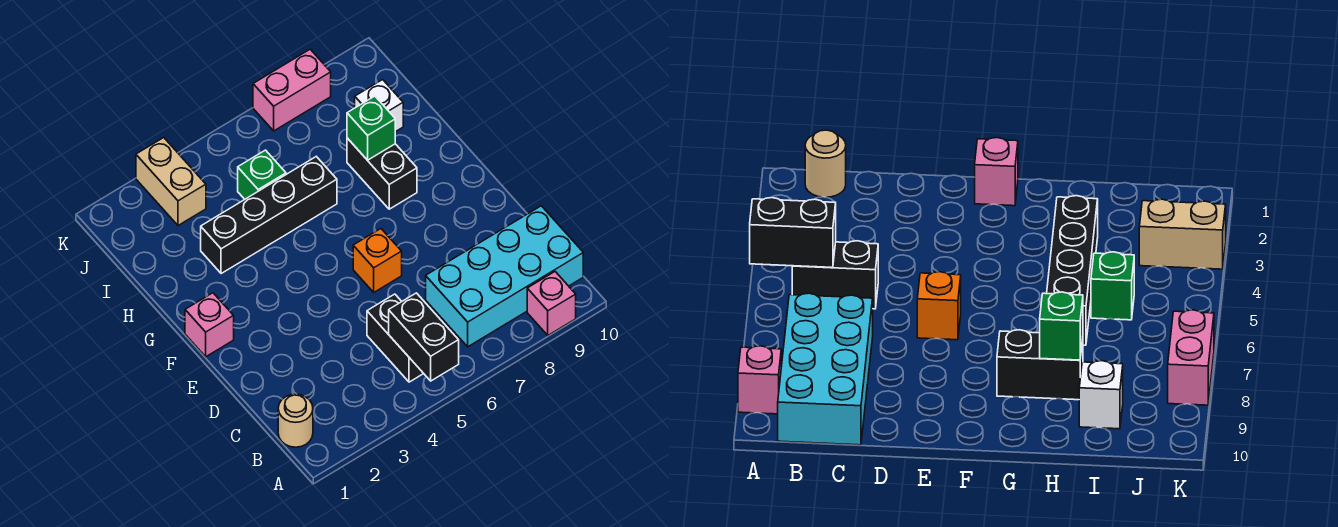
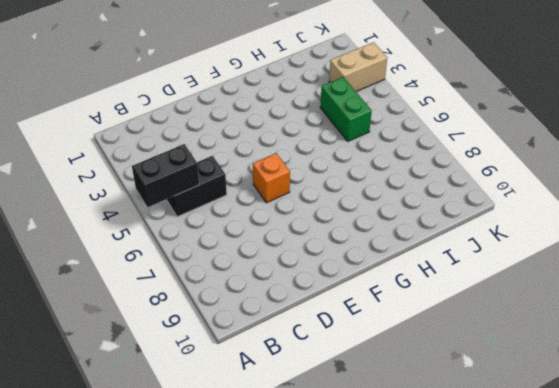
green 1x2 brick [320,77,372,141] -> green 1x1 brick [238,150,286,199]
none -> pink 1x1 brick [527,272,576,335]
none -> tan 1x1 round brick [278,394,313,447]
none -> cyan 2x4 brick [426,206,583,347]

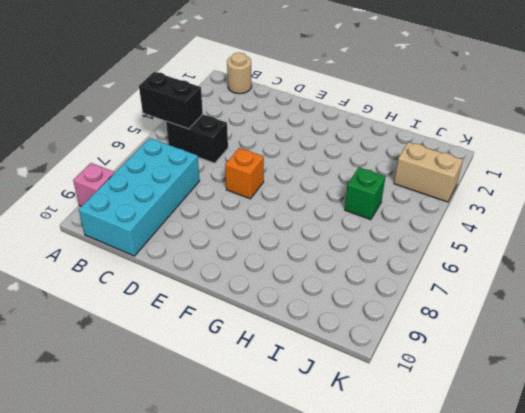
none -> pink 1x1 brick [185,293,234,357]
none -> black 1x2 brick [347,138,417,209]
none -> black 1x4 brick [201,157,337,274]

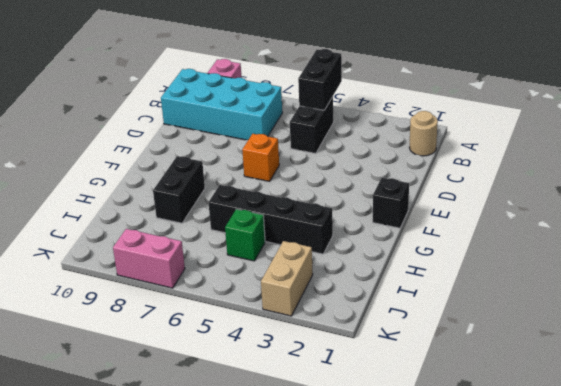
black 1x1 brick [373,178,409,228] -> pink 1x1 brick [185,293,234,357]
none -> white 1x1 brick [355,80,403,132]
none -> green 1x1 brick [347,96,395,160]

